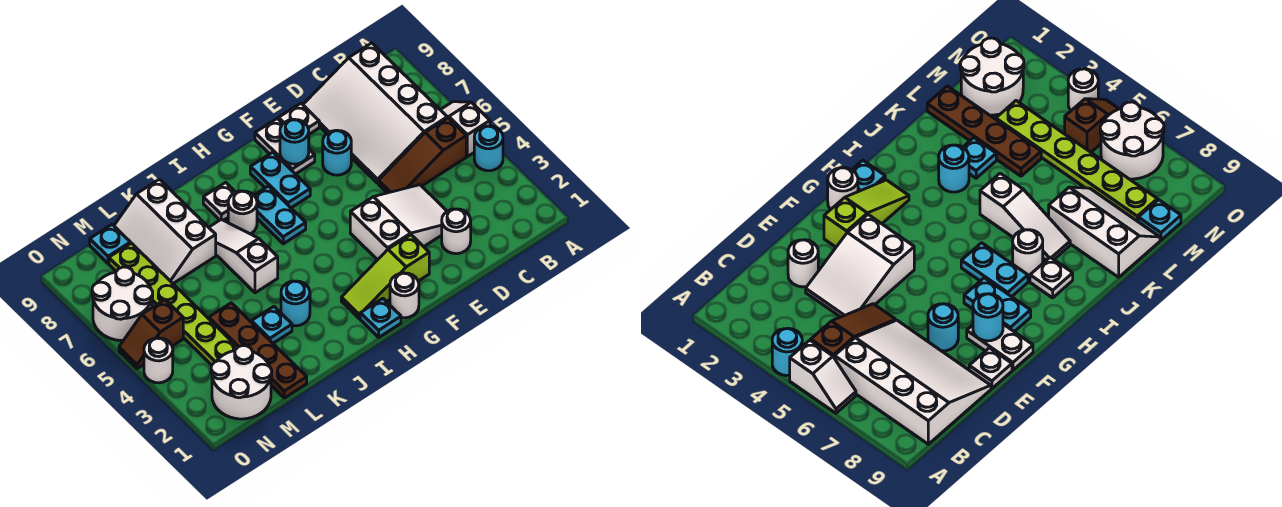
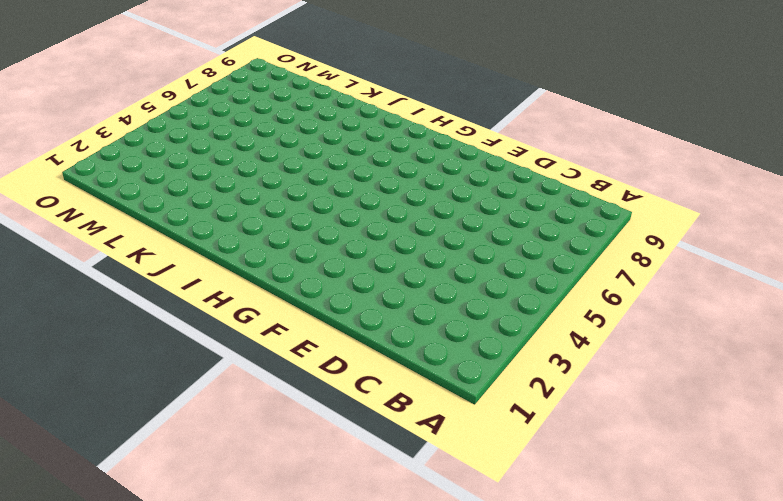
none -> cyan 1x1 round brick [474,126,503,171]
none -> white 1x2 slope [441,102,490,157]
none -> brown 1x3 slope [379,118,466,193]

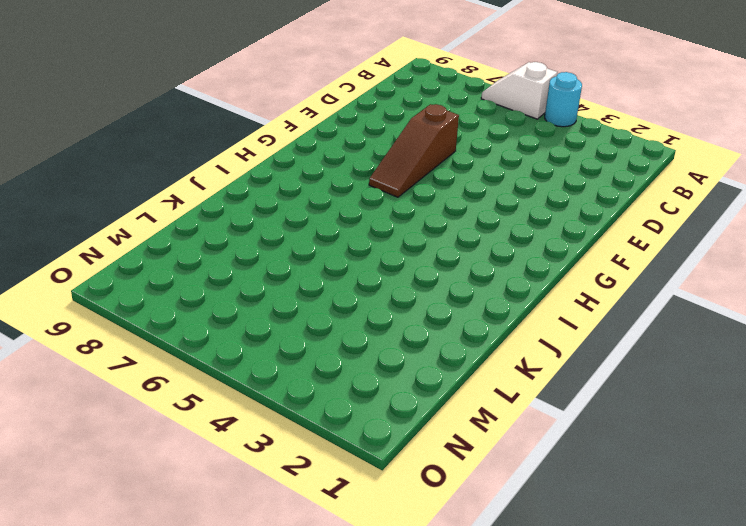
brown 1x3 slope [369,104,459,197] -> brown 1x3 slope moved to [379,118,466,193]
none -> white 3x4 slope [303,43,447,183]
none -> white 1x1 round brick [442,209,471,254]
none -> white 2x3 slope [350,185,447,260]

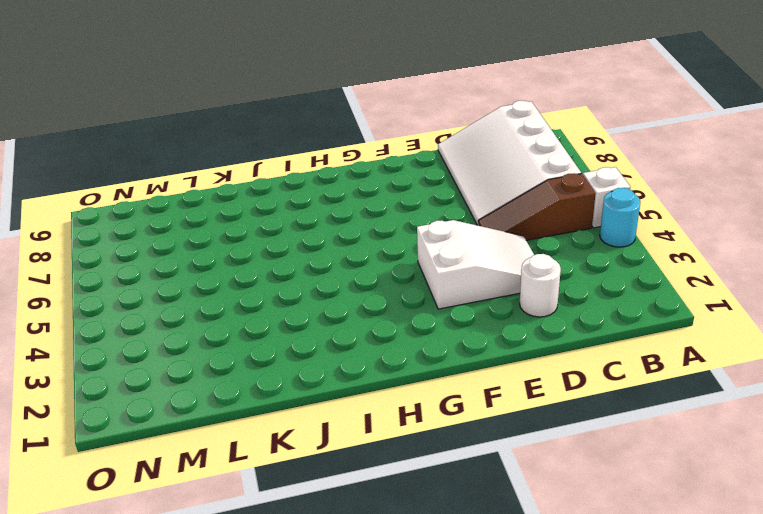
none -> cyan 1x1 round brick [323,130,351,175]
none -> white 1x1 plate [279,103,319,134]
none -> lime 1x3 slope [341,235,429,319]

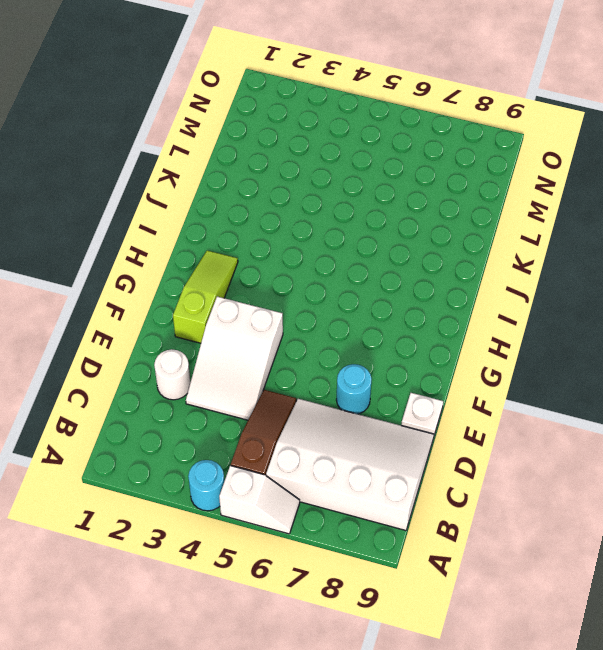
none -> white 1x2 plate [255,118,315,174]
none -> white 1x1 round brick [390,273,419,318]
none -> cyan 1x2 plate [250,152,310,208]

